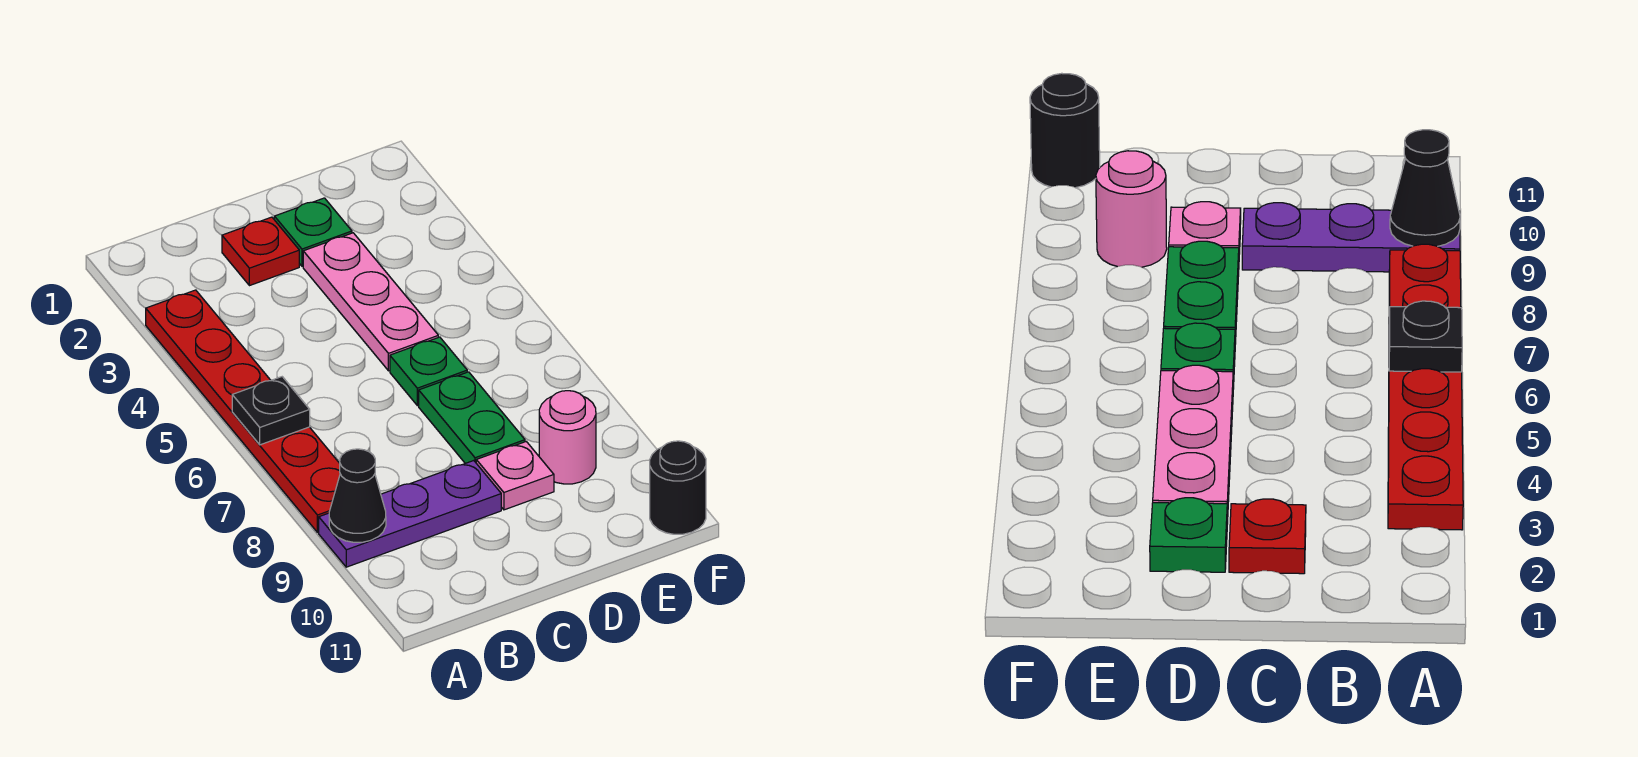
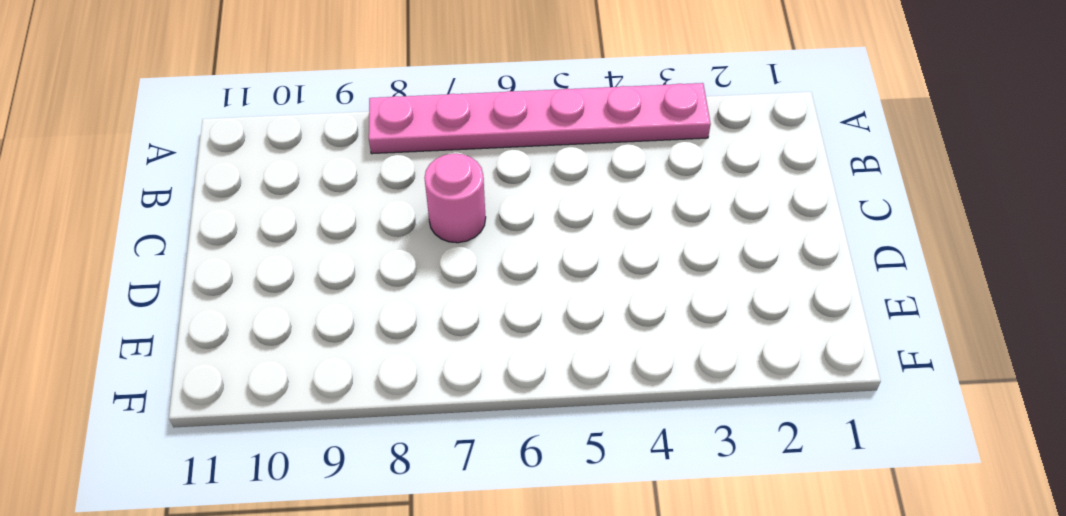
pink 1x6 plate [369,83,711,154] -> red 1x6 plate [146,290,340,532]
pink 1x1 round brick [424,154,486,243] -> pink 1x1 round brick moved to [539,391,596,484]
none -> purple 1x3 plate [319,461,501,567]
none -> red 1x1 plate [222,217,299,286]
none -> green 1x1 plate [274,198,352,266]

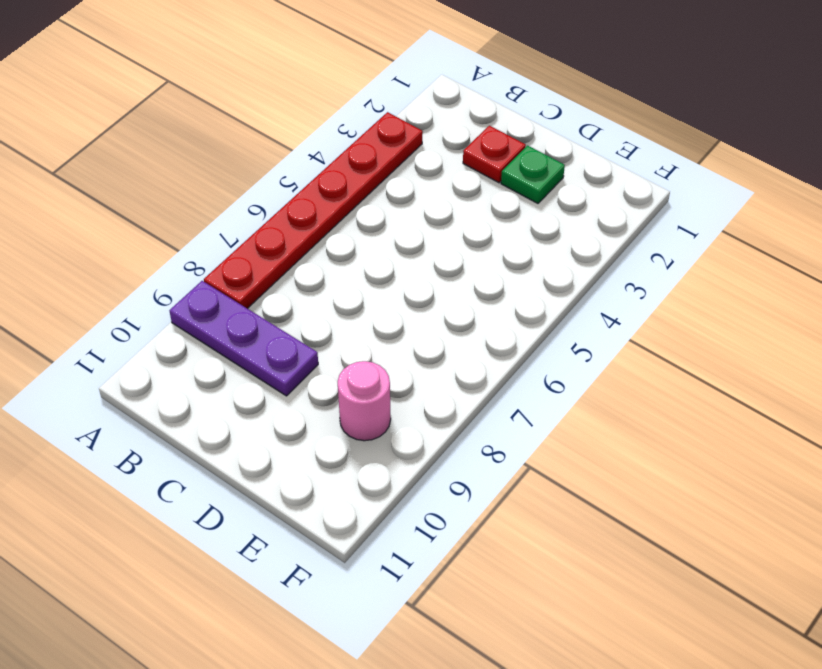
none -> pink 1x3 plate [303,233,438,371]
none -> green 1x1 plate [390,337,467,406]
none -> green 1x2 plate [419,372,525,463]

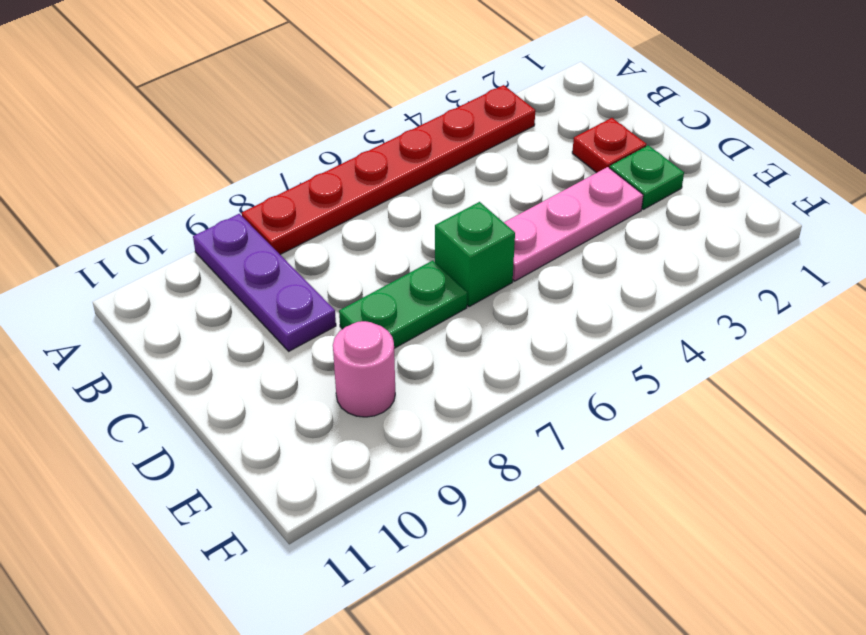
green 1x1 brick [435,202,515,307] -> green 1x1 plate [390,337,467,406]
none -> pink 1x1 plate [476,442,554,510]
none -> black 1x1 round brick [650,441,706,534]
none -> black 1x1 plate [232,377,310,445]

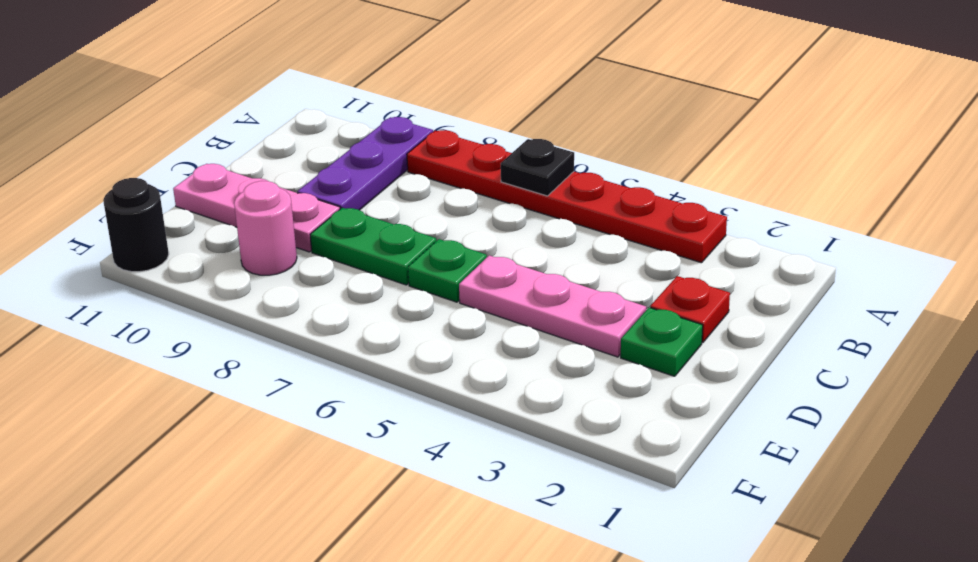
pink 1x3 plate [173,164,340,252] -> pink 1x1 plate [476,442,554,510]
none -> black 1x1 cone [329,449,386,542]

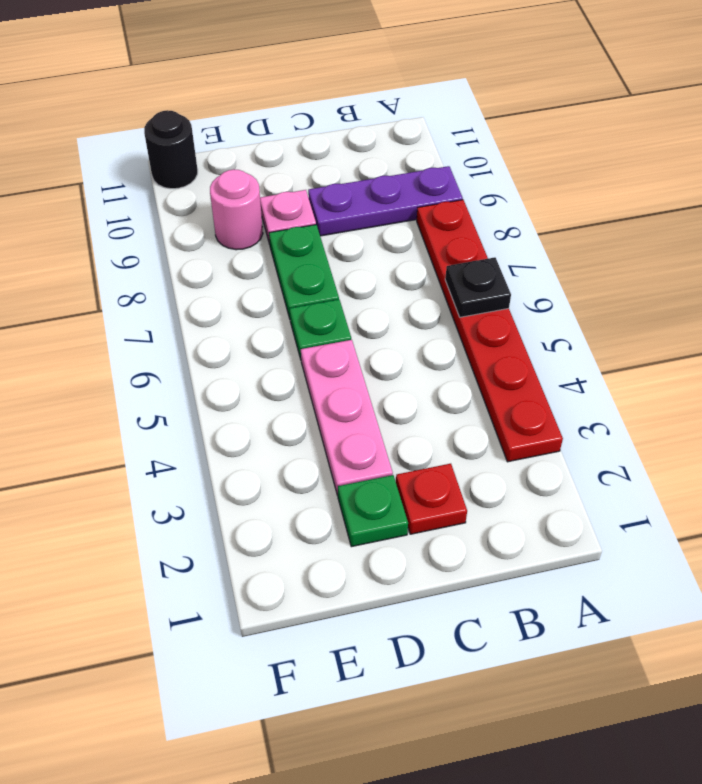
none -> black 1x1 cone [329,449,386,542]

